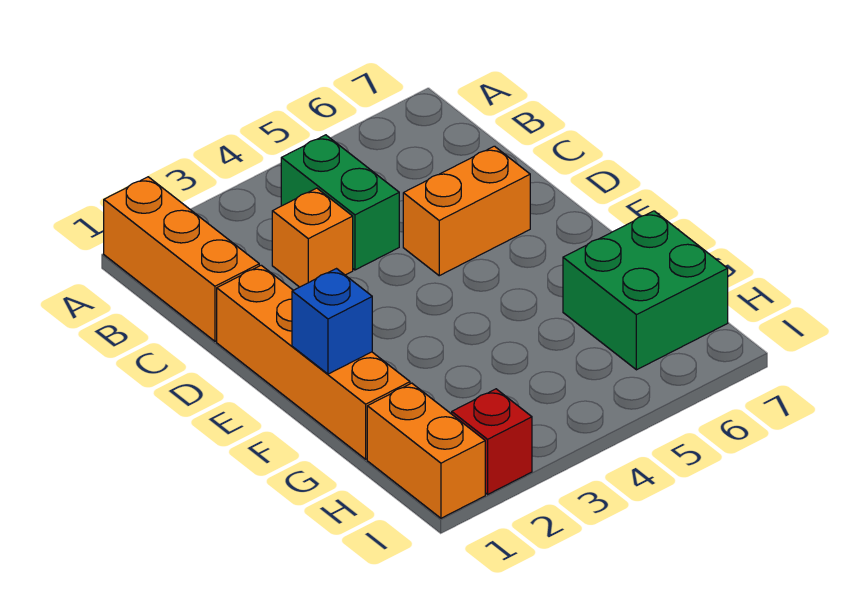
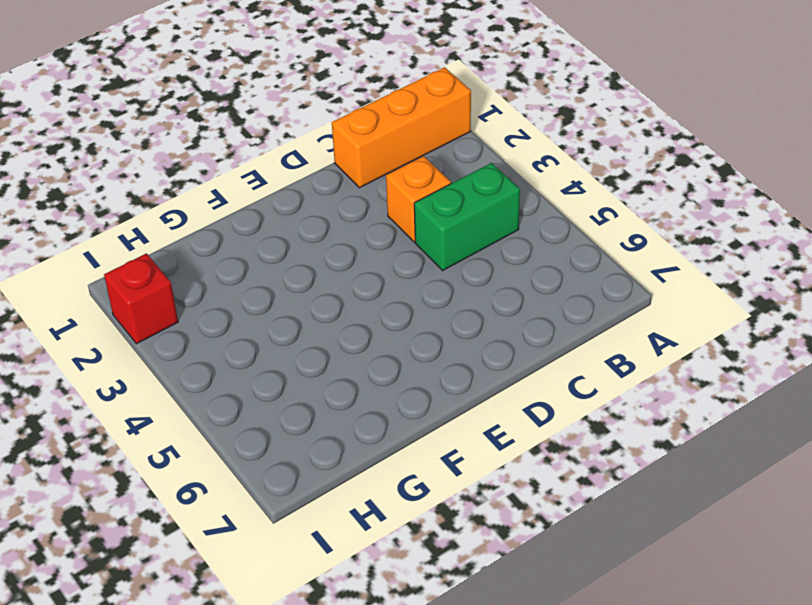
none -> orange 1x4 brick [217,265,410,459]
none -> orange 1x2 brick [403,146,530,276]

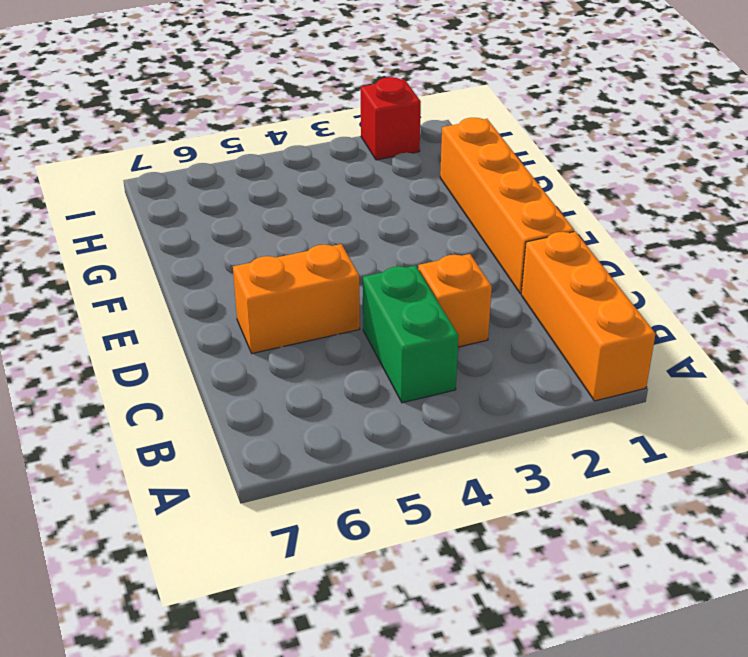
none -> green 2x2 brick [563,211,728,370]
none -> orange 1x2 brick [367,383,485,518]

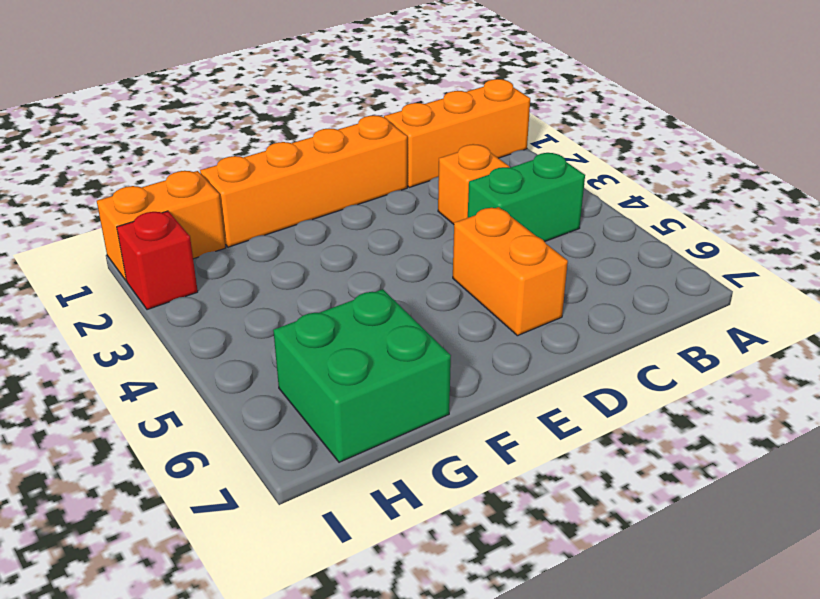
none -> blue 1x1 brick [292,269,372,374]

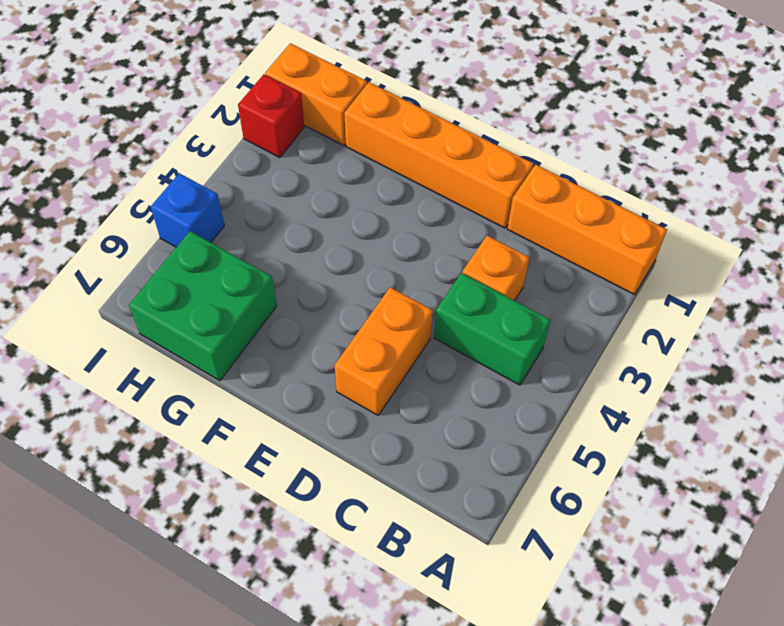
blue 1x1 brick [151,173,224,247] -> blue 1x1 brick moved to [292,269,372,374]

